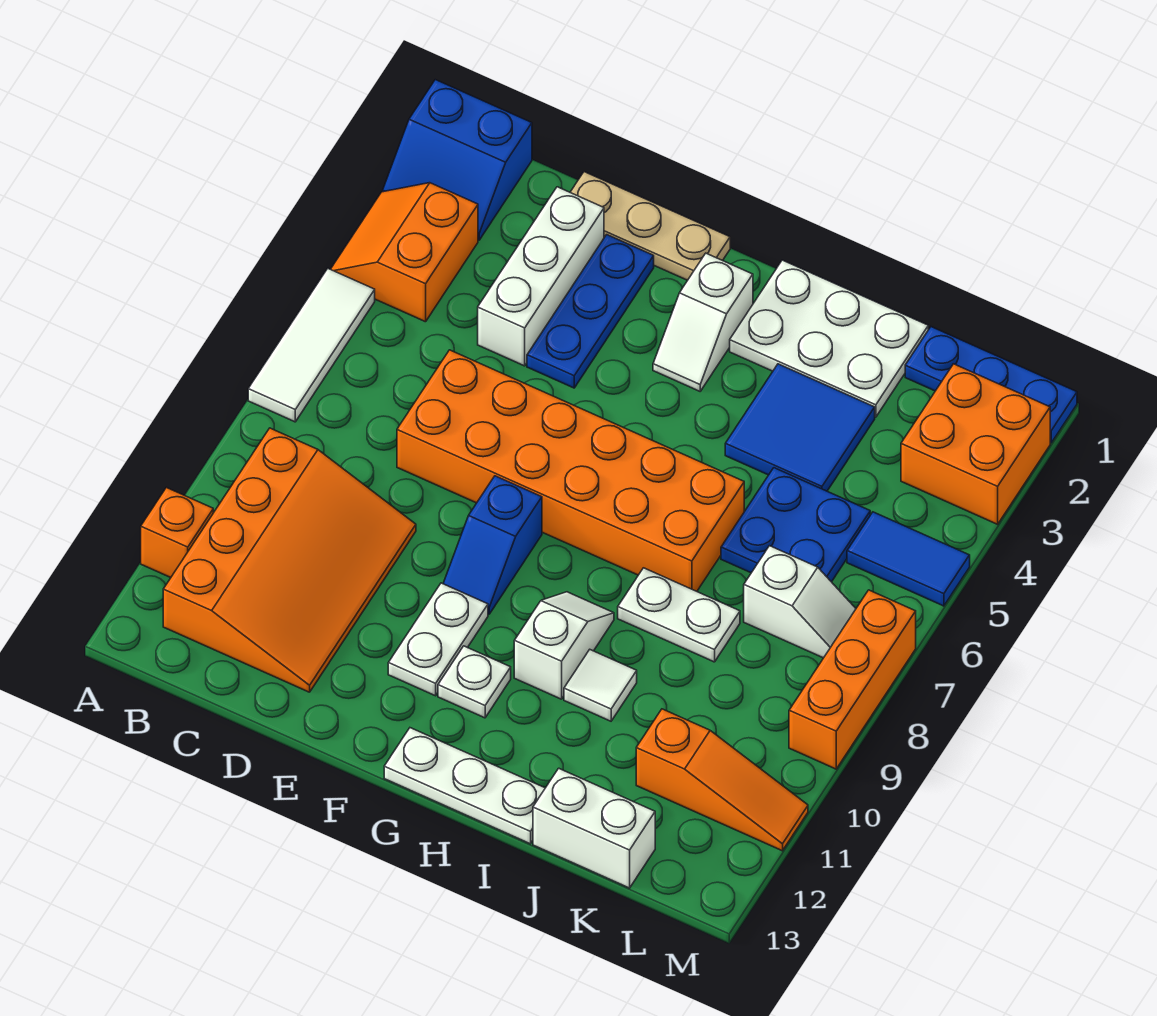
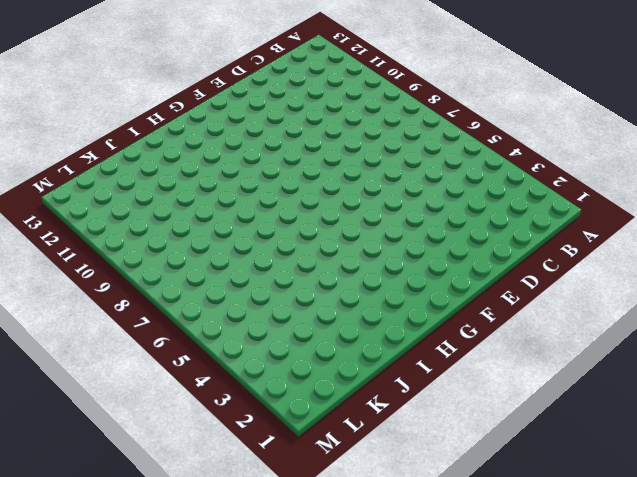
none -> blue 2x2 slope [383,80,532,240]
none -> orange 2x2 slope [331,183,478,322]
none -> white 1x3 tile [248,269,375,422]

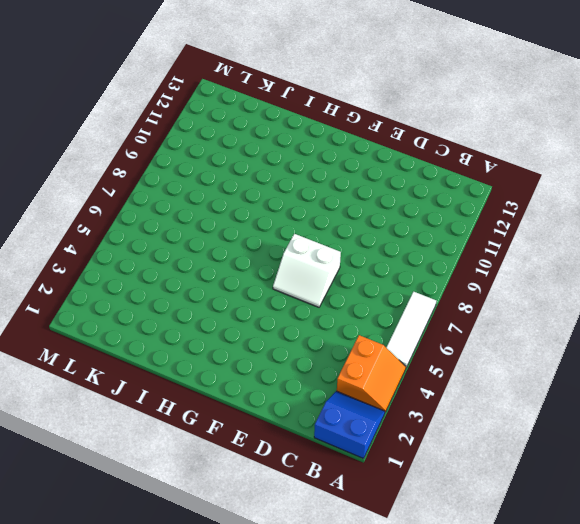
white 2x2 slope [273,234,341,307] -> orange 2x6 brick [397,350,744,591]
none -> orange 1x1 brick [141,487,213,578]
none -> orange 3x4 slope [163,428,416,692]
none -> tan 1x3 plate [570,172,730,280]

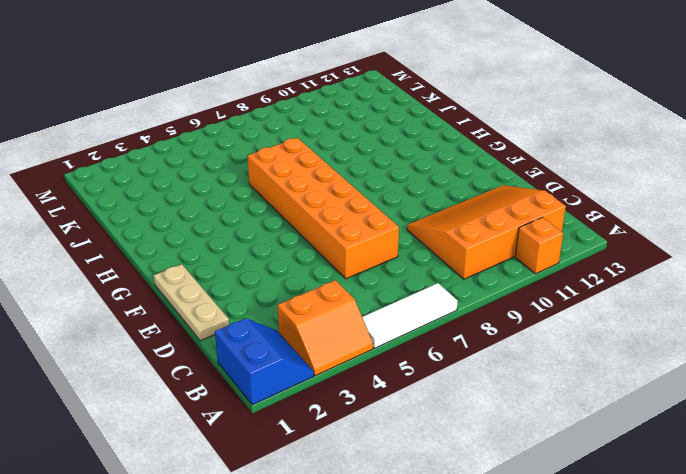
none -> white 1x3 brick [478,187,604,366]
none -> blue 1x3 plate [527,235,654,388]
none -> blue 1x2 slope [443,476,542,614]

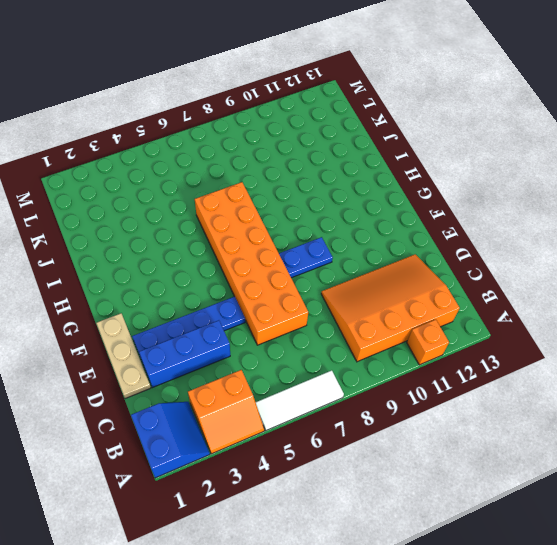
blue 1x3 brick [139,320,230,388] -> white 1x3 brick [478,187,604,366]
blue 1x4 plate [132,296,245,358] -> blue 1x3 plate [527,235,654,388]
blue 1x2 plate [279,237,333,278] -> blue 1x2 slope [443,476,542,614]
none -> white 1x2 plate [388,583,488,696]
none -> white 1x2 slope [653,253,753,391]
none -> white 1x1 plate [438,646,511,718]

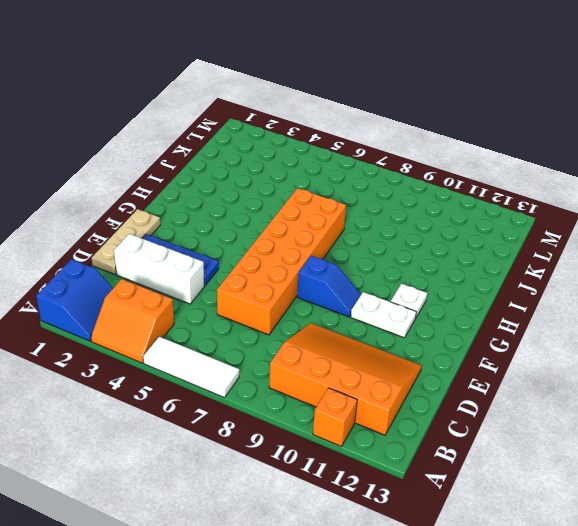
none -> white 1x2 slope [653,253,753,391]
none -> white 1x3 plate [384,728,545,844]
none -> white 2x3 plate [730,260,928,417]

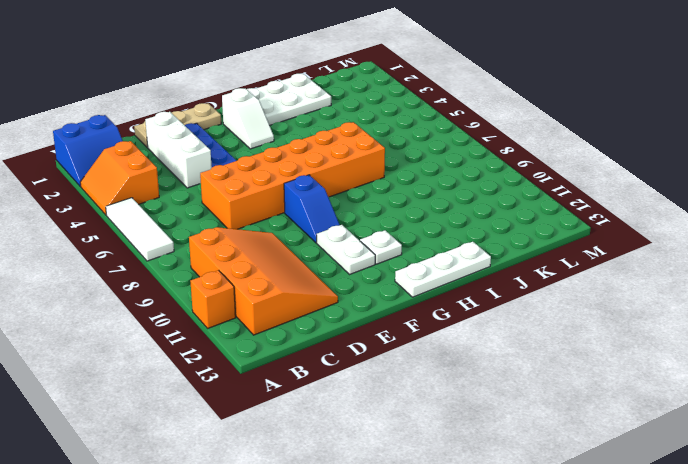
none -> white 1x2 slope [514,592,614,699]
none -> blue 2x2 tile [725,364,875,491]
none -> white 1x2 plate [618,568,740,662]

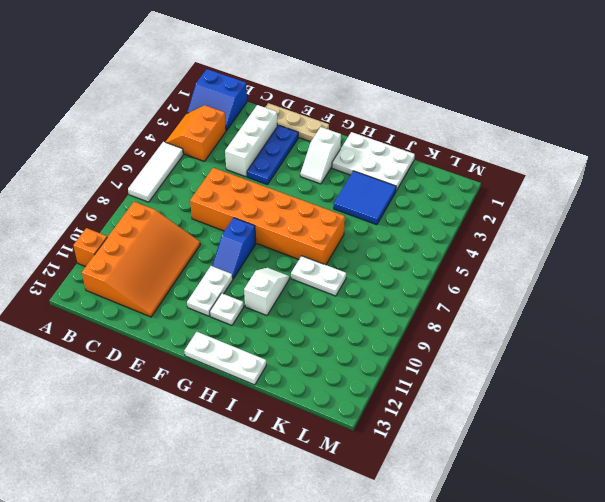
none -> white 1x1 tile [564,650,637,721]
none -> blue 2x2 plate [721,468,870,582]
none -> white 1x2 brick [533,768,655,888]

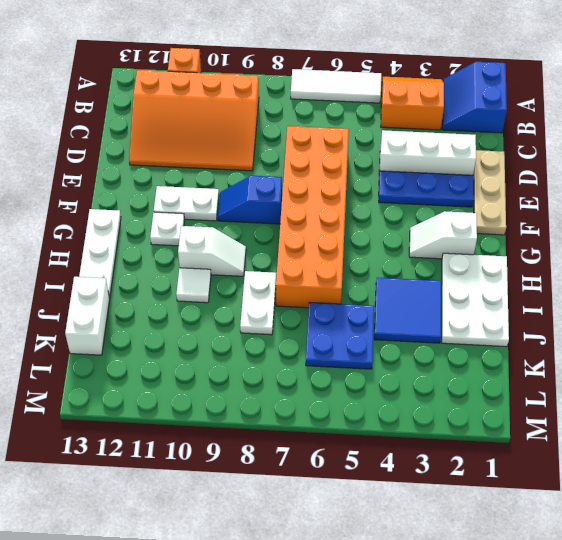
none -> blue 1x3 plate [905,327,1077,443]
none -> white 1x2 slope [744,546,856,658]
none -> orange 1x3 slope [636,709,808,851]

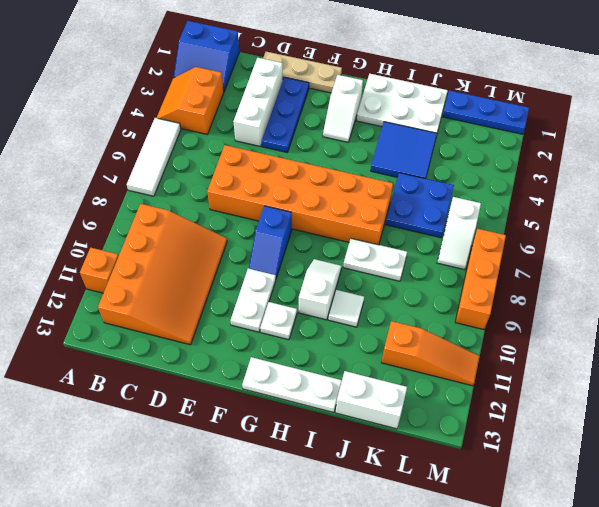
white 1x2 slope [437,197,481,270] -> white 1x2 slope turned to [744,546,856,658]
none -> orange 2x2 brick [901,364,1050,524]
none -> blue 1x2 tile [847,512,970,606]

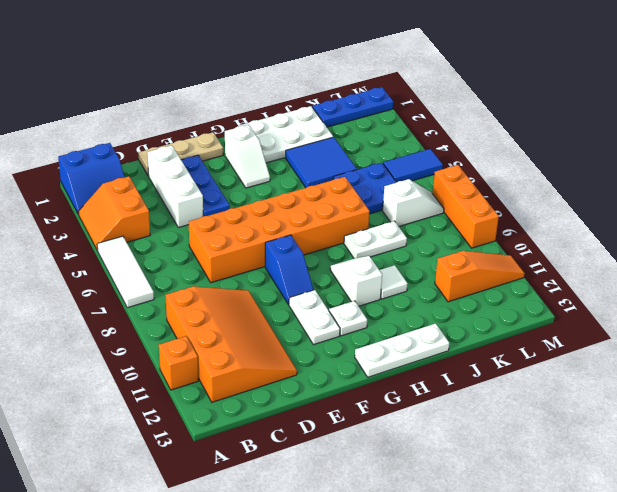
none -> white 1x2 brick [533,768,655,888]
none -> orange 2x2 brick [901,364,1050,524]

